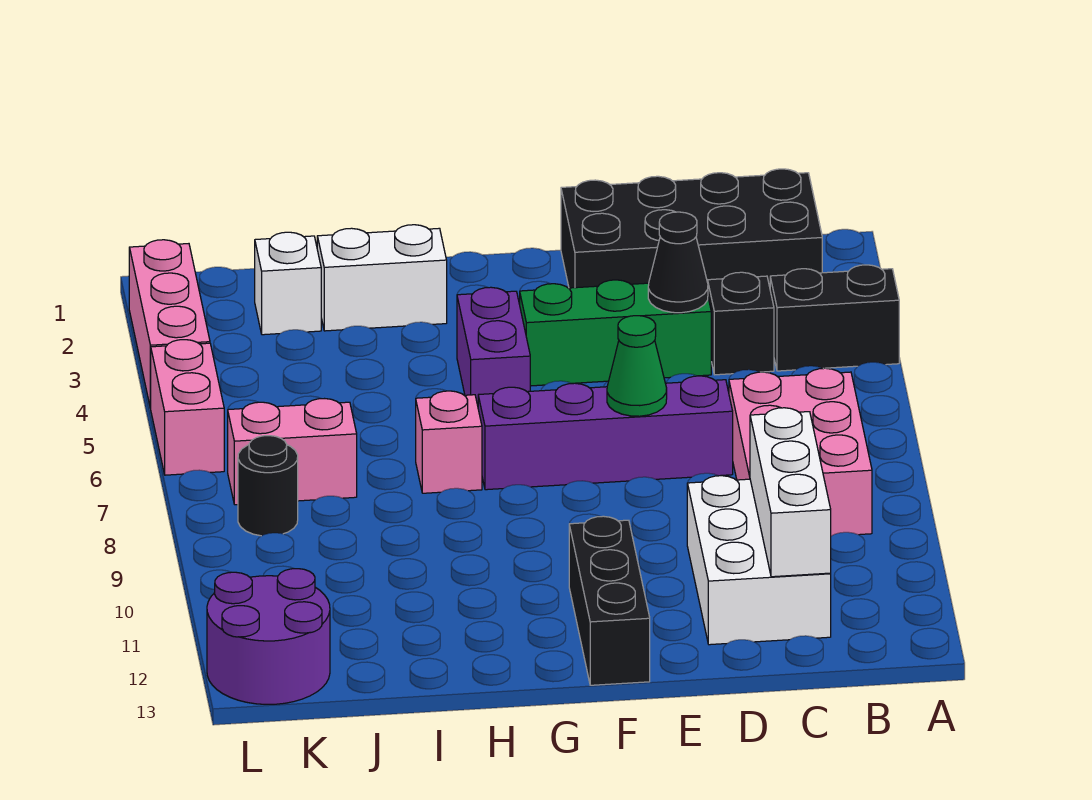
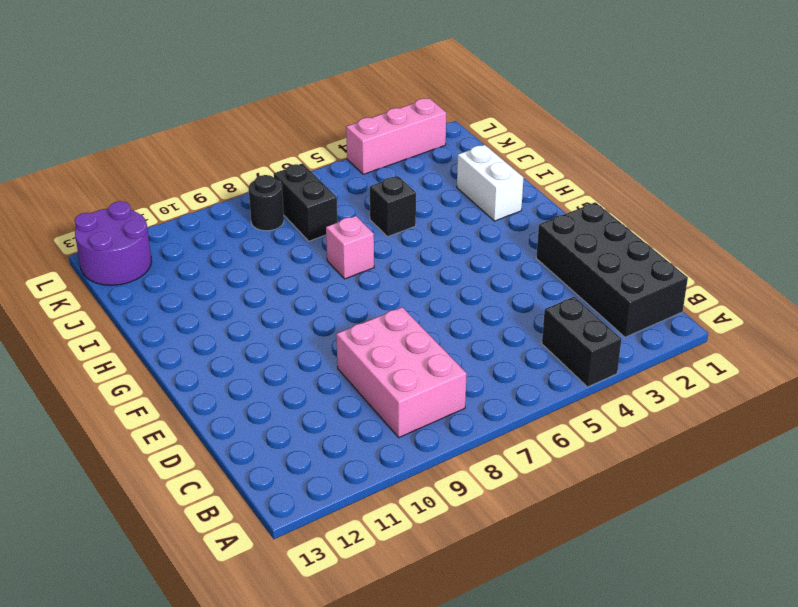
pink 2x3 brick [336,307,467,437] -> pink 2x3 brick turned to [729,368,872,536]
black 1x1 brick [370,176,416,237] -> black 1x1 brick moved to [708,272,774,375]
black 1x2 brick [274,163,338,241] -> pink 1x2 brick [228,399,357,505]
none -> white 2x3 brick [687,476,831,645]
none -> green 1x3 brick [520,280,711,386]
none -> purple 1x4 brick [478,376,733,490]

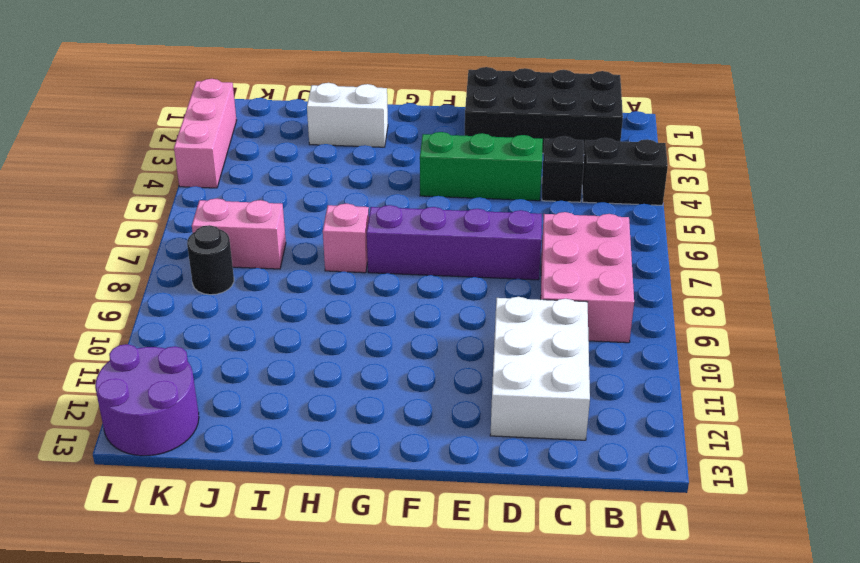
none -> black 1x3 brick [569,516,650,685]
none -> purple 1x2 brick [457,287,530,405]
none -> white 1x1 brick [255,232,321,335]

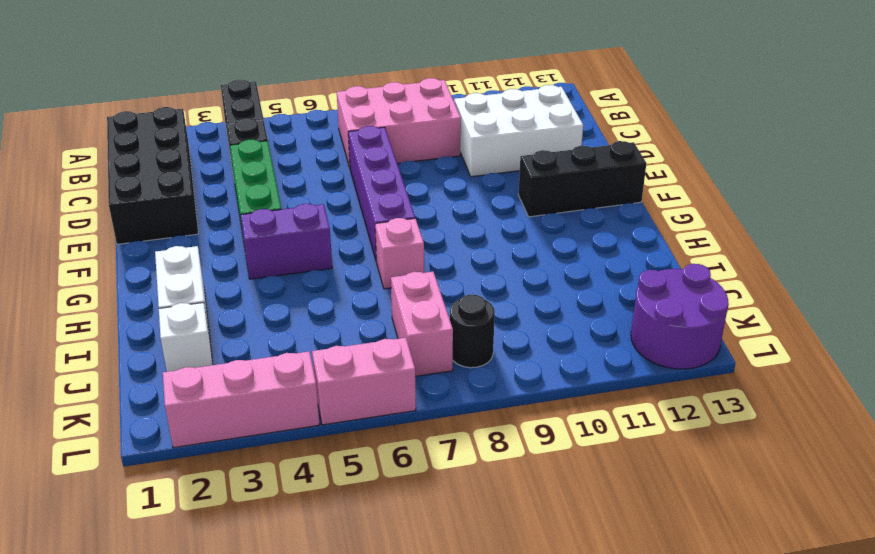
none -> white 1x3 brick [750,408,831,577]
none -> black 1x1 cone [648,212,708,313]
none -> green 1x1 cone [607,316,667,416]

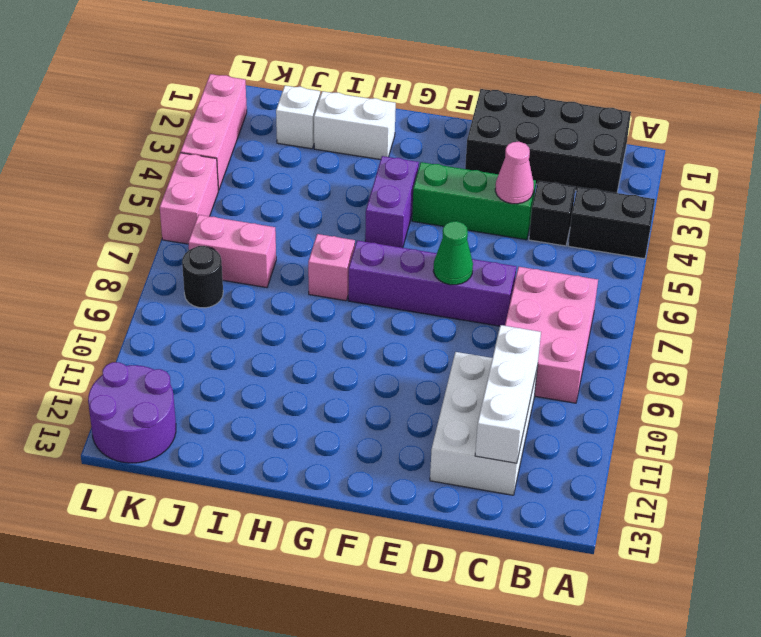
pink 1x1 cone [495,142,534,204] -> black 1x1 cone [648,212,708,313]
none -> black 1x3 brick [569,516,650,685]

